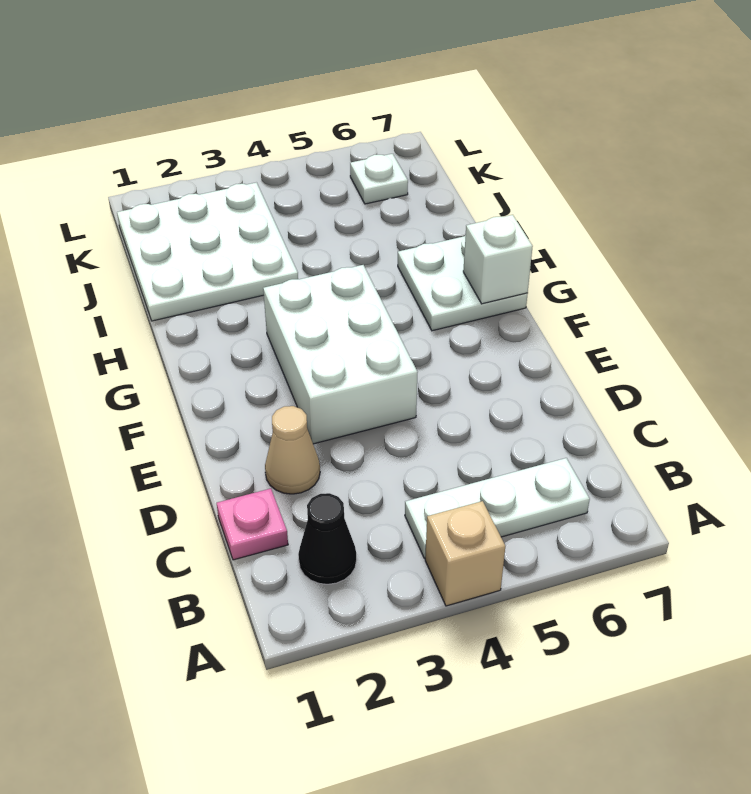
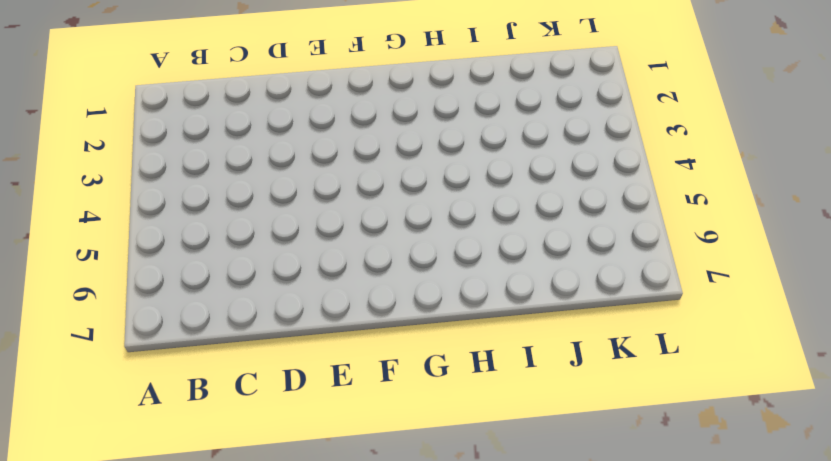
none -> tan 1x1 brick [425,501,505,606]
none -> black 1x1 cone [298,493,357,584]

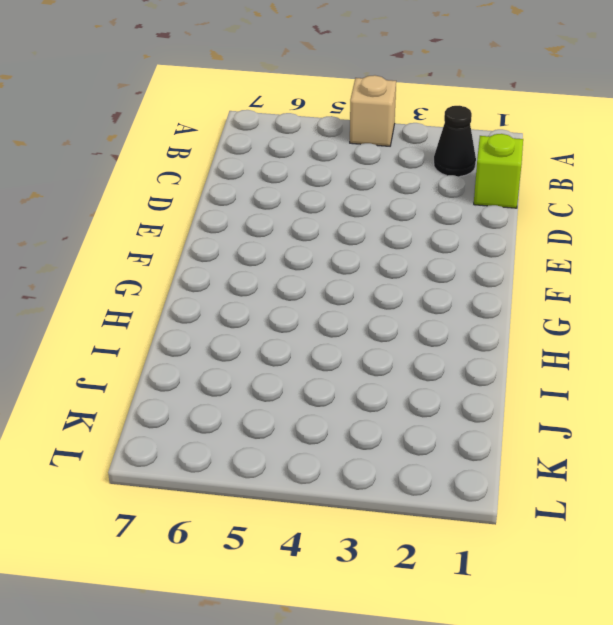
lime 1x1 brick [474,134,523,208] -> pink 1x1 plate [217,489,288,560]
none -> white 1x3 plate [405,458,590,558]
none -> tan 1x1 cone [265,406,320,494]

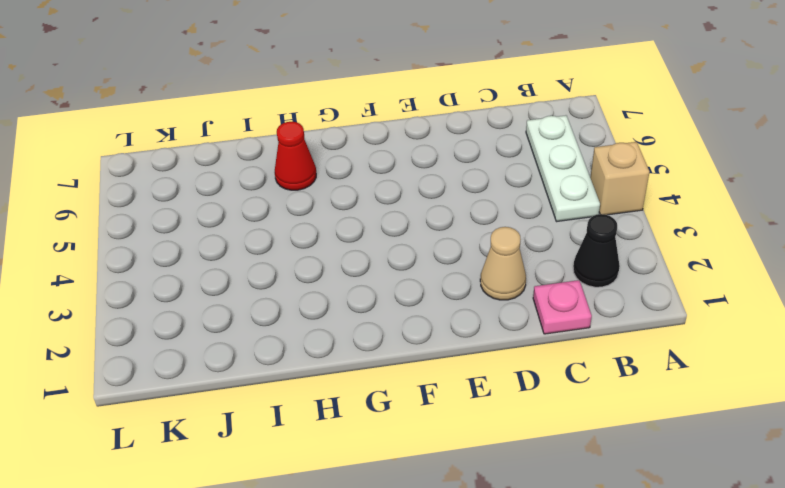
red 1x1 cone [275,122,316,190] -> white 2x2 plate [398,235,528,331]
none -> white 2x3 brick [263,265,418,444]
none -> white 3x3 plate [117,182,298,321]

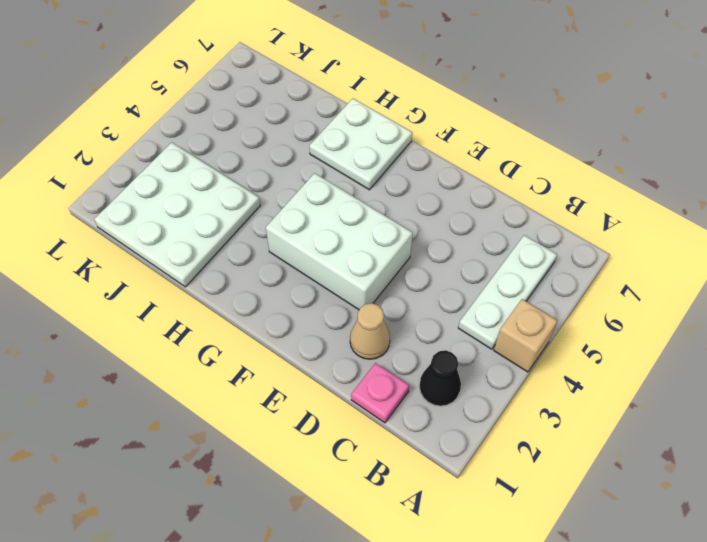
none -> white 1x1 plate [350,154,408,204]
none -> white 1x1 brick [463,215,533,304]

